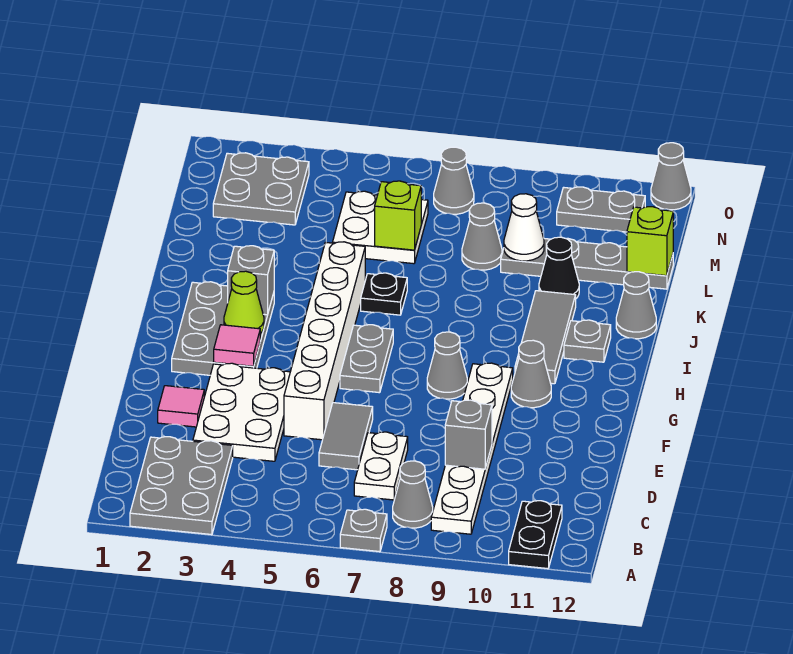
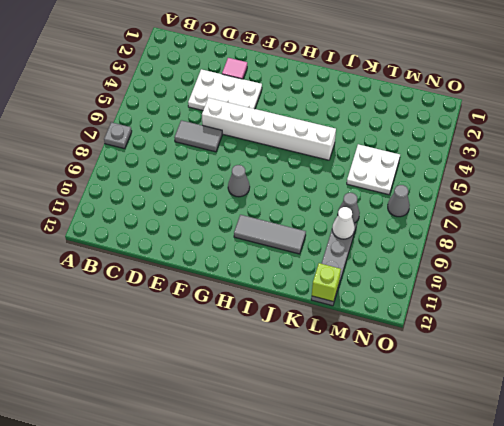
none -> grey 2x3 plate [130,437,233,535]
none -> black 1x2 plate [509,501,562,569]
none -> grey 1x1 cone [393,461,433,528]
none -> white 1x6 plate [431,363,513,534]

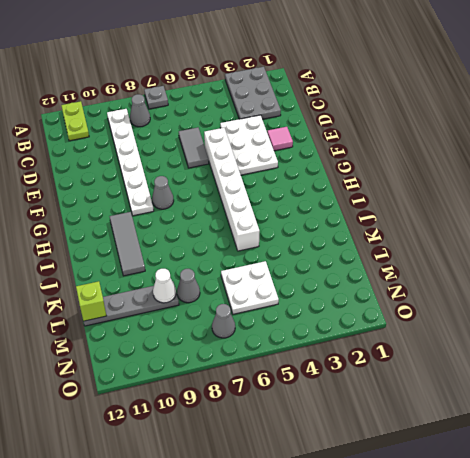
lime 1x2 plate [61,101,89,141] -> black 1x2 plate [509,501,562,569]
none -> white 1x2 plate [354,432,408,500]
none -> grey 2x3 plate [172,282,274,375]
none -> grey 1x2 plate [340,325,393,393]
none -> grey 1x1 cone [511,340,551,408]

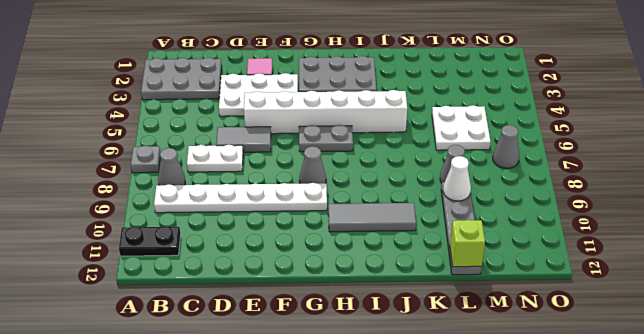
none -> grey 1x1 cone [511,340,551,408]
none -> grey 1x1 plate [564,320,611,362]
none -> black 1x1 plate [361,273,407,315]
none -> grey 1x1 cone [616,272,656,339]

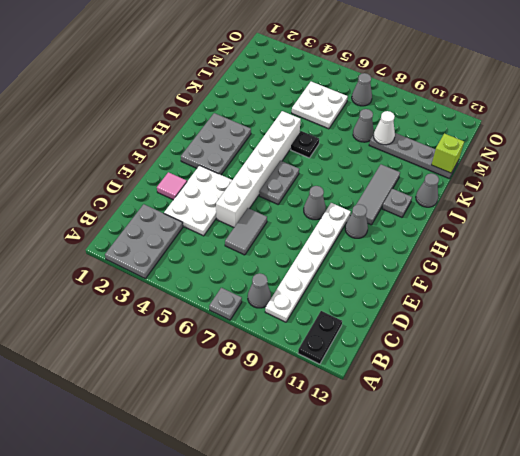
none -> white 1x2 plate [354,432,408,500]
none -> black 1x1 cone [539,237,579,298]
none -> grey 2x2 plate [213,153,309,225]
none -> grey 1x2 plate [557,187,645,232]

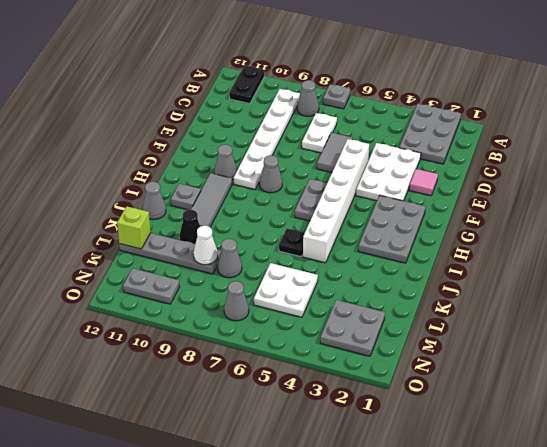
none -> grey 1x1 cone [651,143,691,210]
none -> grey 1x1 brick [445,400,492,469]
none -> pink 1x1 tile [214,325,260,366]
none -> lime 1x1 cone [224,271,264,333]

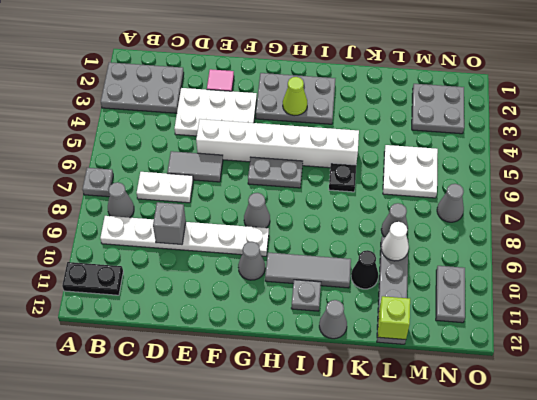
none -> grey 1x1 cone [651,143,691,210]
none -> pink 1x1 tile [214,325,260,366]
none -> grey 1x1 brick [228,246,274,315]
none -> lime 1x1 brick [375,181,421,250]

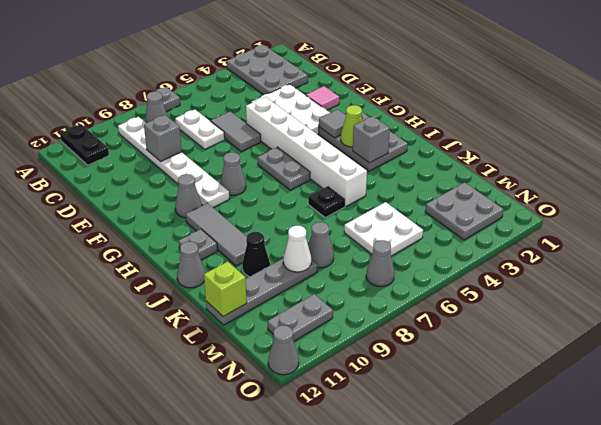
grey 1x1 tile [319,110,346,138] -> pink 1x1 tile [214,325,260,366]
none -> lime 1x1 brick [375,181,421,250]

